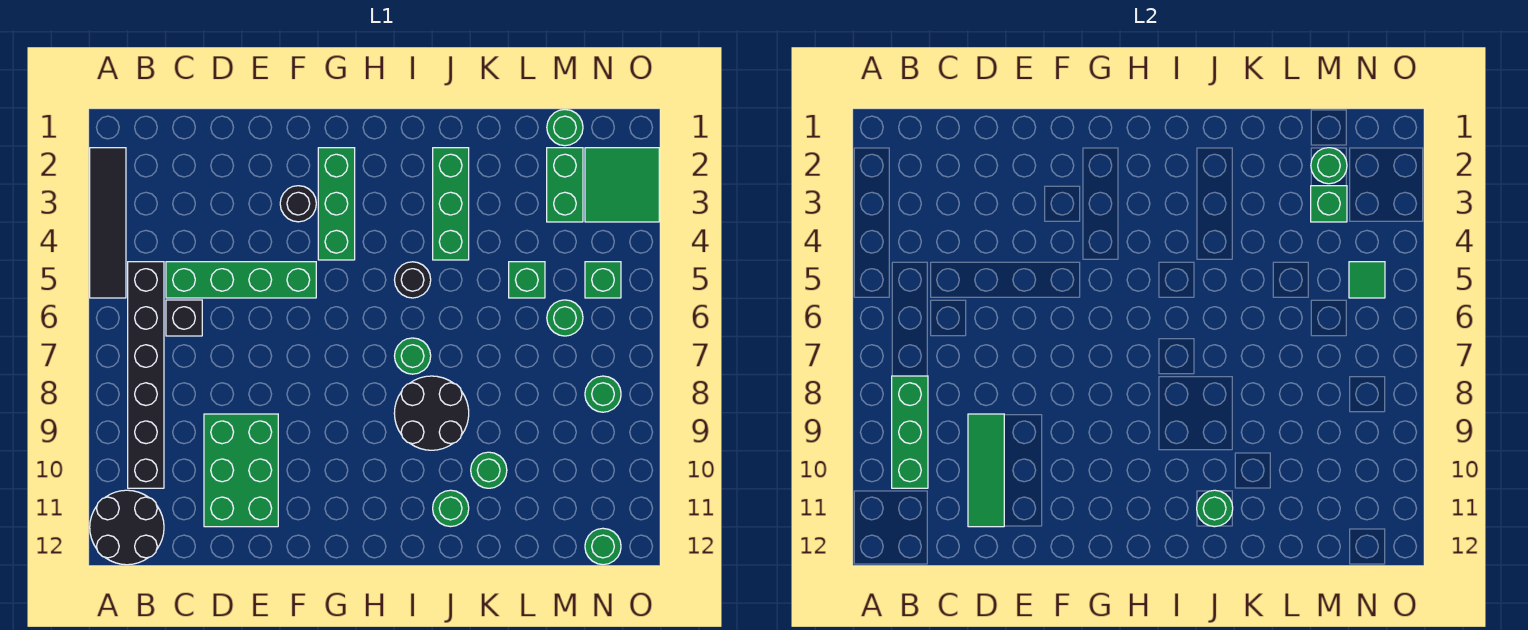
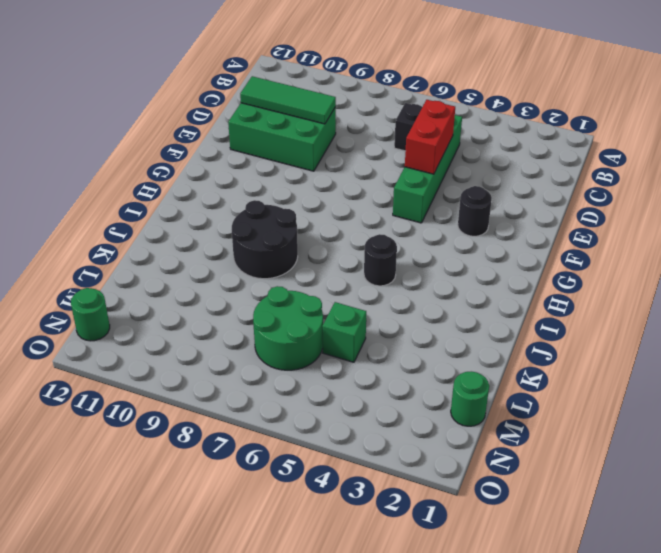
red 1x2 brick [405,100,455,174] -> none
green 2x2 round brick [253,286,323,370] -> green 1x1 round brick [547,300,583,336]
none -> black 1x4 tile [90,148,126,298]
none -> black 2x2 round brick [90,490,164,565]
none -> black 1x6 brick [128,262,164,488]

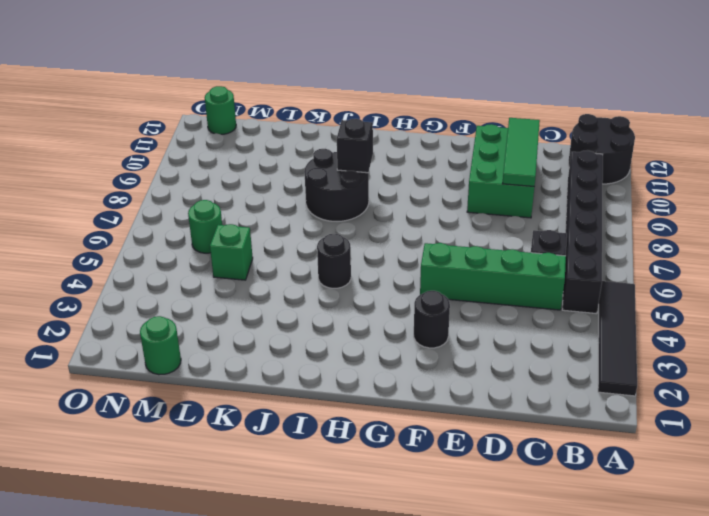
black 1x1 brick [337,119,373,173] -> none
none -> green 1x3 brick [318,148,355,260]
none -> green 1x1 round brick [395,338,431,374]
none -> green 1x3 brick [433,148,469,260]

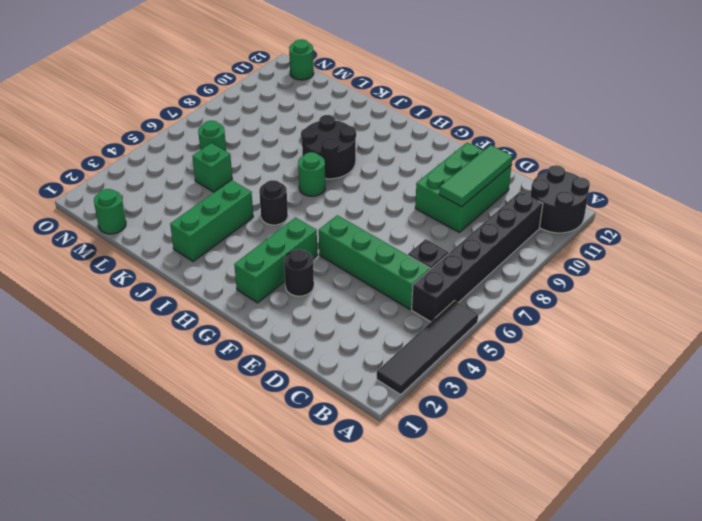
none -> green 1x1 round brick [433,490,469,527]
none -> green 1x1 round brick [471,452,507,488]
none -> green 1x2 brick [547,148,583,222]

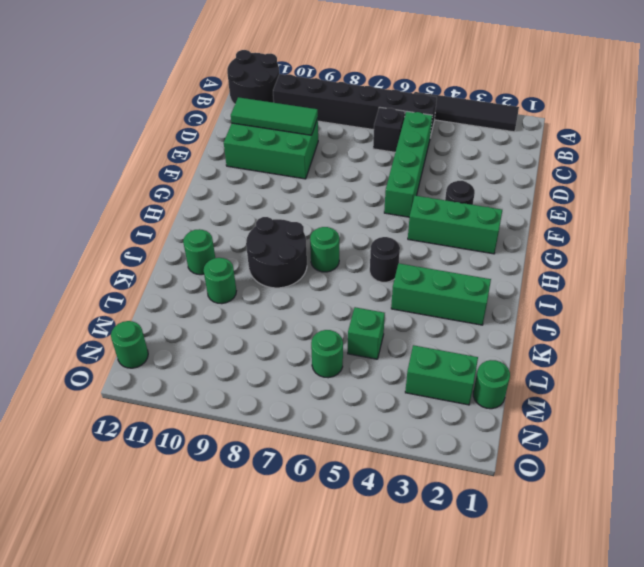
none -> green 2x2 tile [585,148,659,222]
none -> green 1x1 brick [585,262,621,298]
none -> green 1x1 round brick [585,376,621,412]

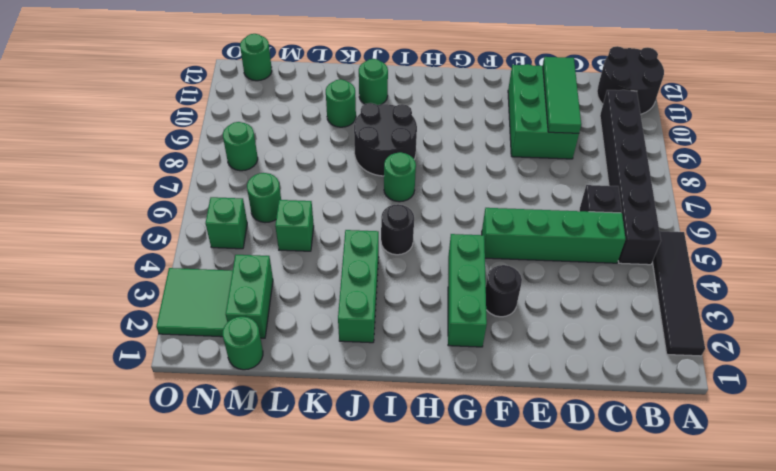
none -> green 1x3 brick [892,376,928,488]
none -> green 1x1 round brick [1197,490,1233,527]
none -> green 1x1 round brick [1311,148,1347,184]

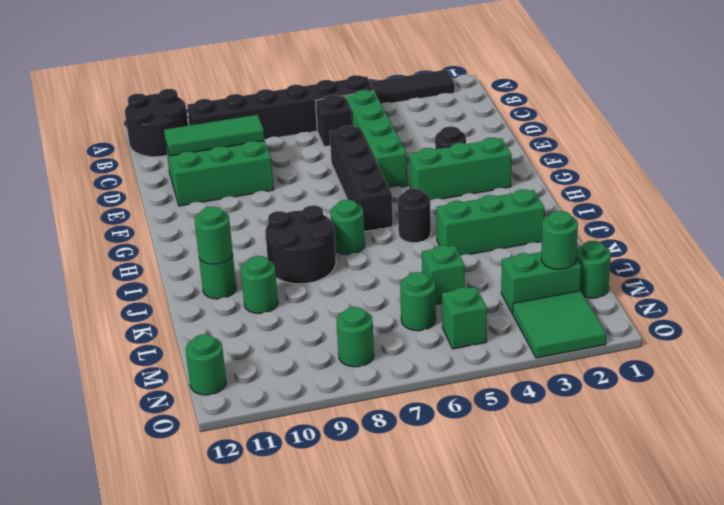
black 1x4 brick [330,126,393,232] -> none
none -> green 1x3 brick [892,376,928,488]
none -> green 1x1 brick [1311,186,1347,222]
none -> green 1x1 tile [1349,262,1385,298]

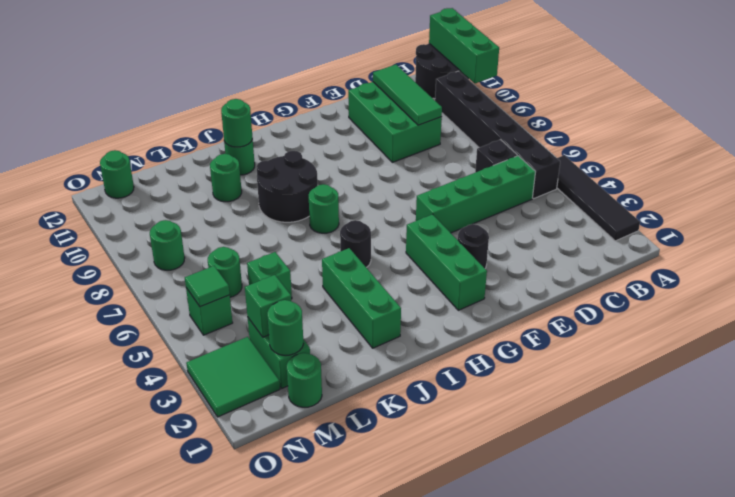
green 1x3 brick [429,8,499,83] -> green 1x3 brick moved to [892,376,928,488]

